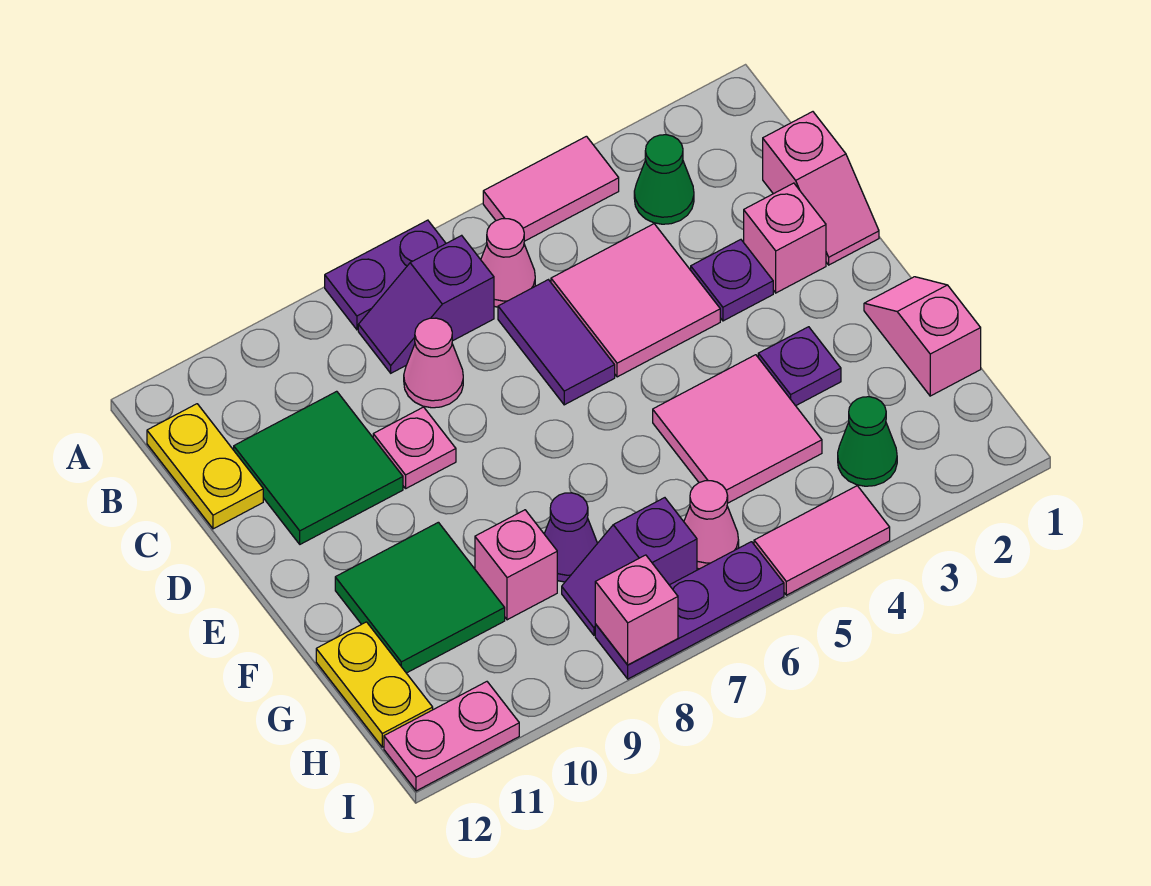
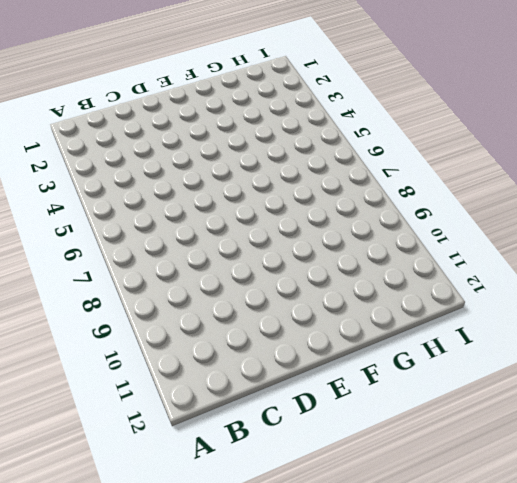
none -> pink 1x2 tile [483,136,619,241]
none -> purple 1x2 plate [325,220,446,330]
none -> green 1x1 cone [634,135,694,224]

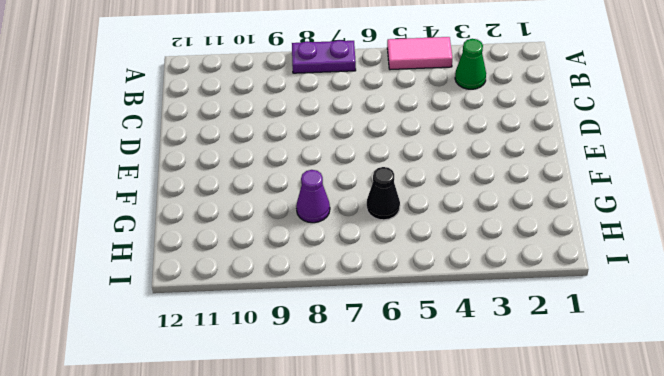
black 1x1 cone [367,167,400,220] -> none
none -> pink 1x1 cone [481,219,535,307]
none -> purple 1x2 slope [358,235,494,373]
none -> yellow 1x2 plate [147,404,263,529]

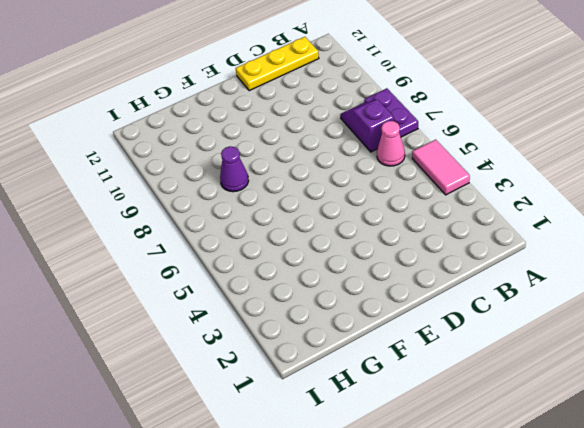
yellow 1x3 plate [236,37,319,91] -> yellow 1x2 plate [147,404,263,529]
none -> green 1x1 cone [634,135,694,224]
none -> pink 1x2 slope [763,112,879,265]
none -> pink 2x2 tile [551,224,720,377]

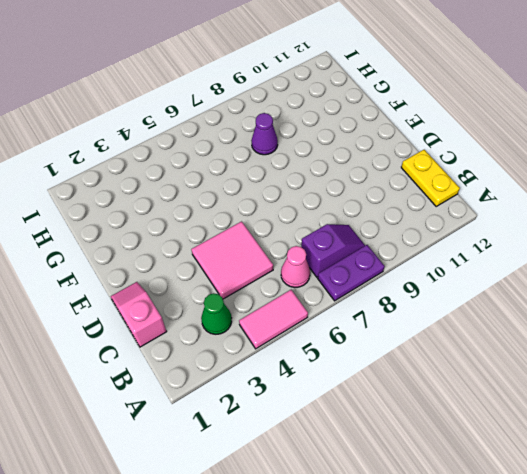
none -> purple 1x2 tile [498,280,615,405]
none -> pink 1x1 cone [404,318,463,408]
none -> green 2x2 tile [234,391,403,544]

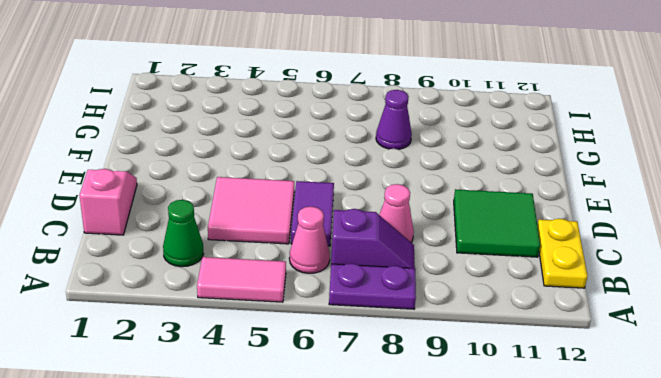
none -> pink 1x1 brick [744,183,826,293]
none -> purple 1x1 plate [691,240,773,321]
none -> pink 1x1 plate [373,407,456,488]

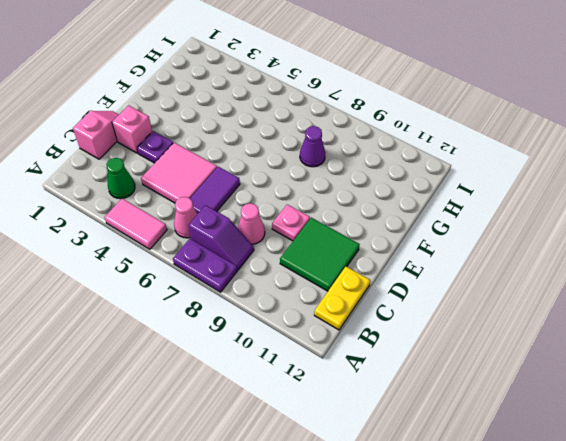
none -> pink 1x2 slope [864,277,981,396]
none -> purple 1x1 plate [758,327,841,406]
none -> pink 2x2 tile [653,355,822,503]

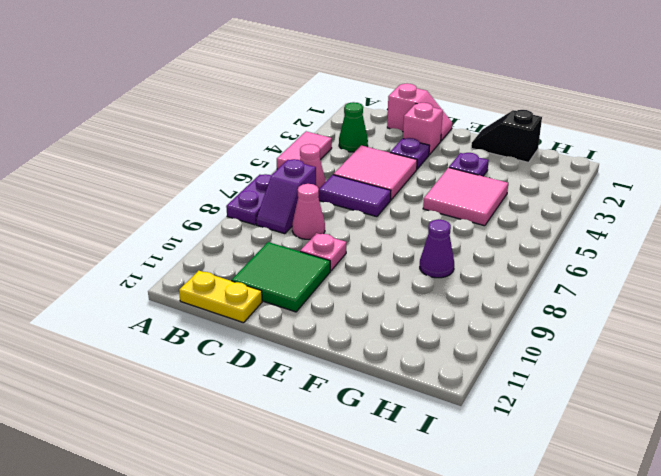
black 1x2 slope [471,110,542,162] -> pink 1x2 slope [864,277,981,396]
none -> green 2x2 tile [335,522,505,673]
none -> pink 1x1 brick [475,510,557,620]
none -> yellow 1x2 plate [316,622,433,747]

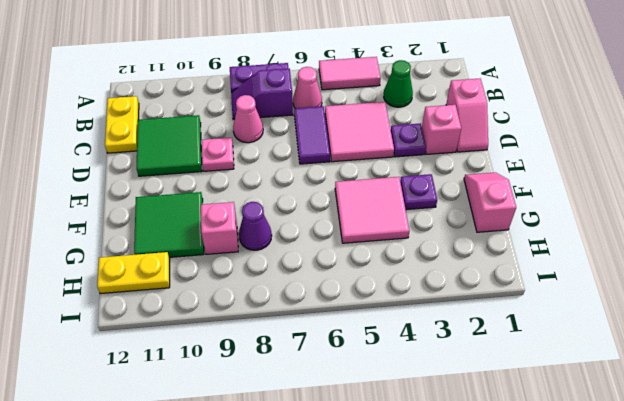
yellow 1x2 plate [97,252,170,294] -> yellow 1x2 plate turned to [316,622,433,747]
none -> green 1x1 cone [838,397,897,486]
none -> pink 1x1 cone [684,481,739,569]
none -> purple 1x2 slope [562,498,697,635]

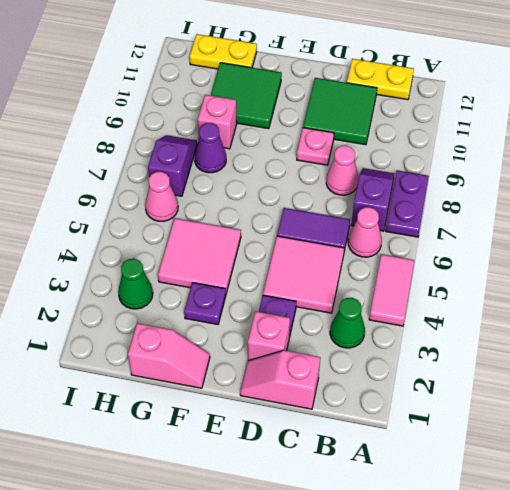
none -> pink 1x2 tile [754,486,890,595]
none -> purple 1x3 plate [595,542,784,679]
none -> pink 1x2 plate [384,682,519,791]

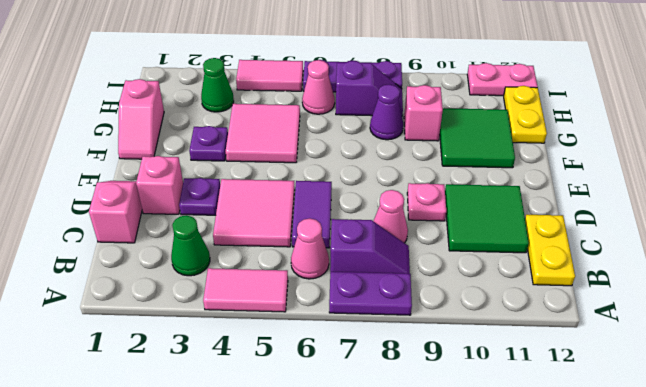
none -> pink 1x1 brick [595,555,678,665]

